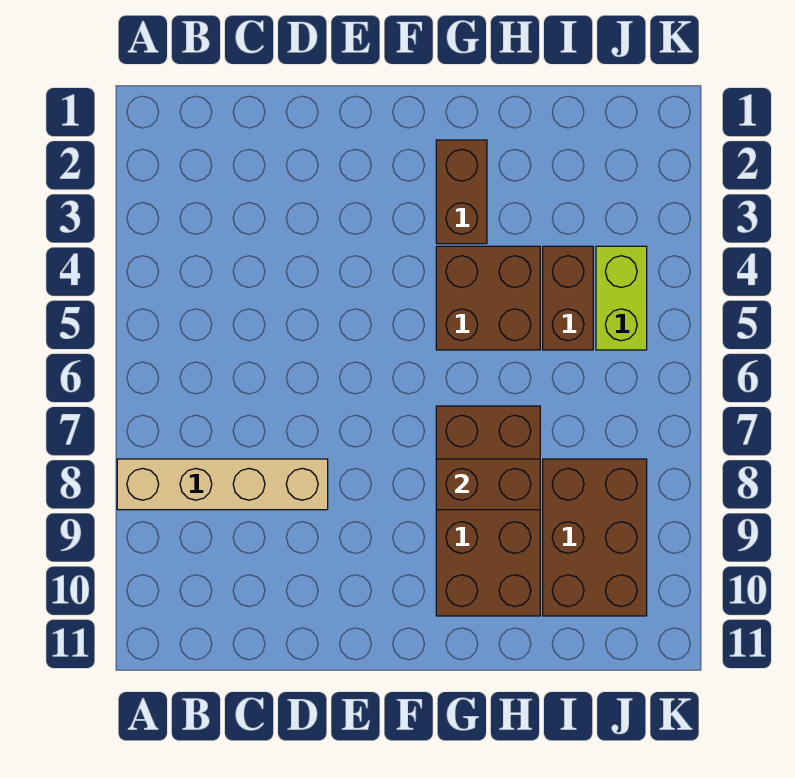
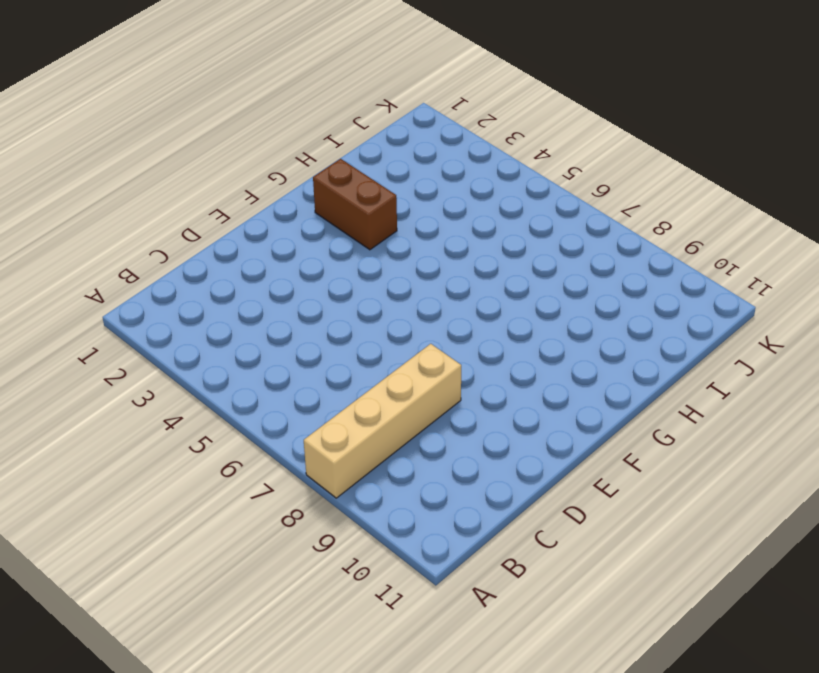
none -> brown 2x2 brick [436,246,540,350]
none -> brown 2x4 brick [436,406,540,616]

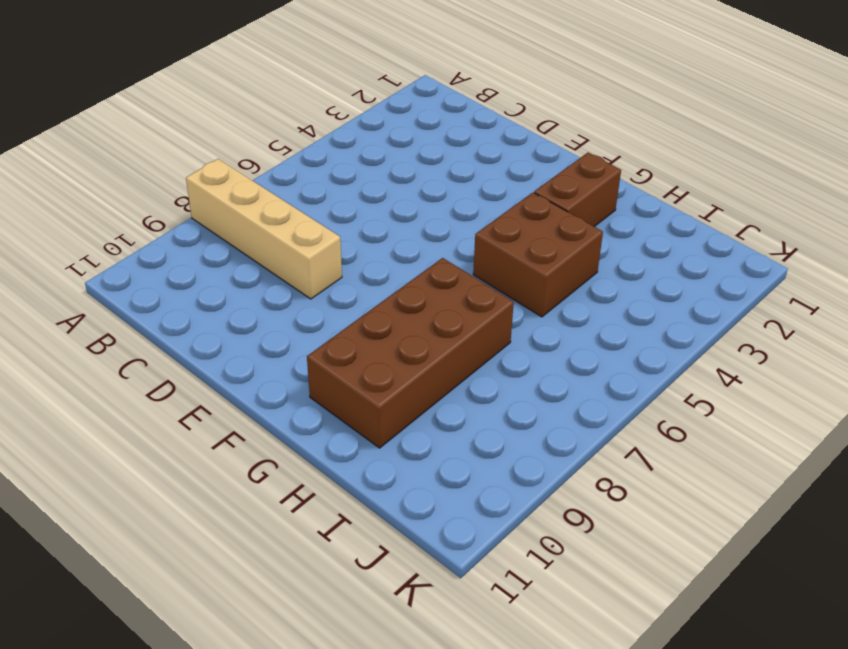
none -> brown 1x2 brick [543,246,593,350]
none -> brown 2x3 brick [543,459,647,616]

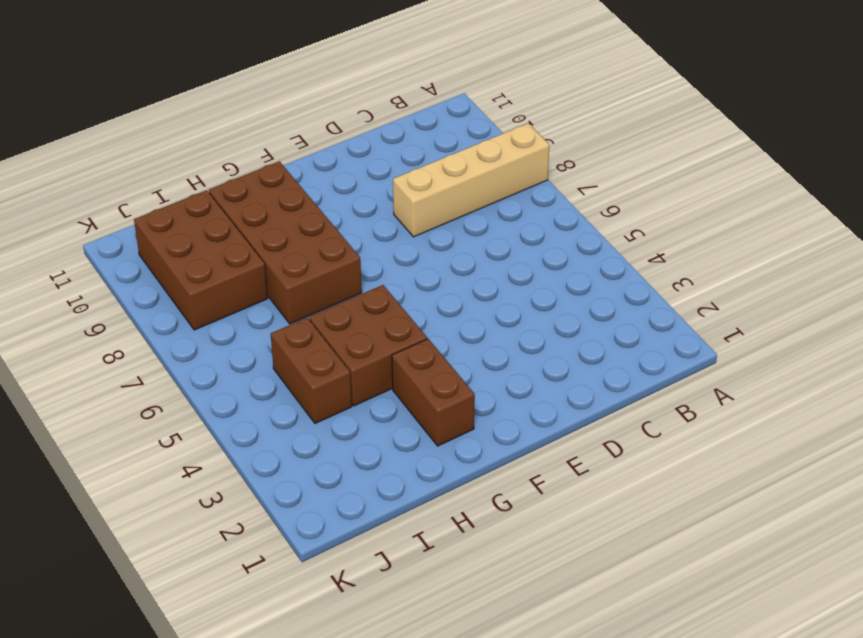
none -> lime 1x2 brick [596,246,647,350]
none -> brown 1x2 brick [436,459,540,510]

